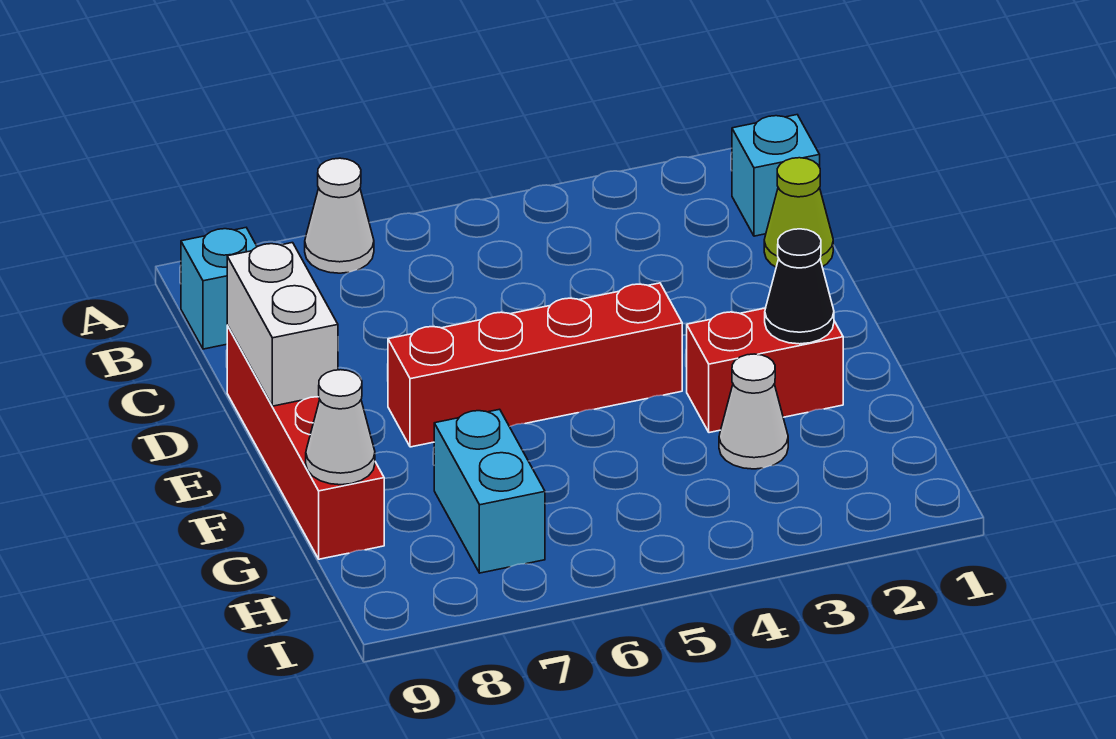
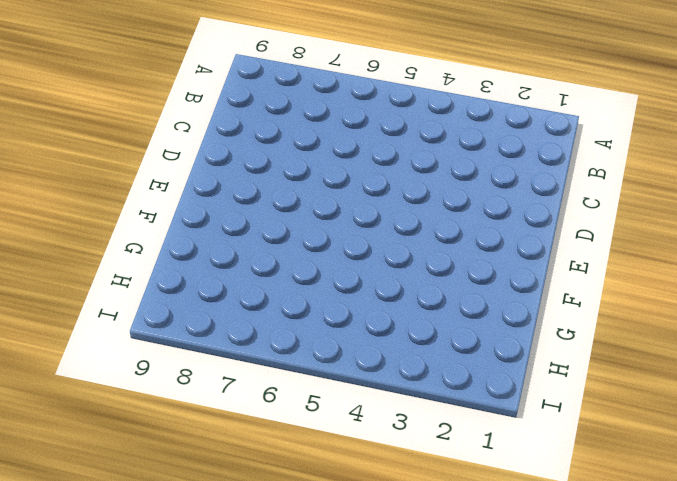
none -> white 1x1 cone [305,158,374,273]
none -> cyan 1x1 brick [732,115,820,236]
none -> cyan 1x1 brick [181,228,257,349]

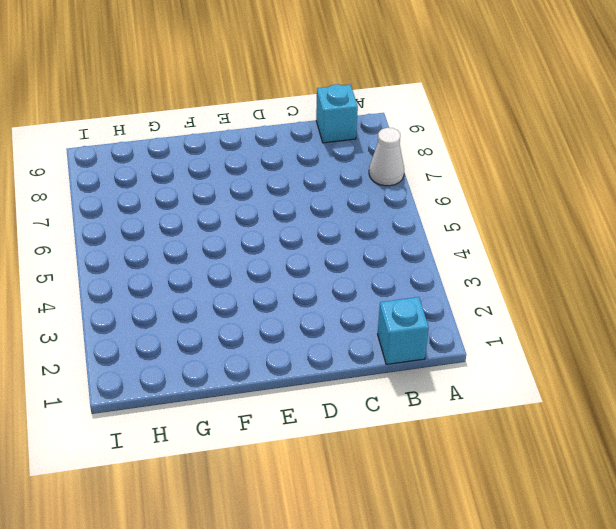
none -> lime 1x1 cone [764,158,833,267]
none -> red 1x4 brick [227,325,384,559]
none -> red 1x4 brick [388,283,682,447]

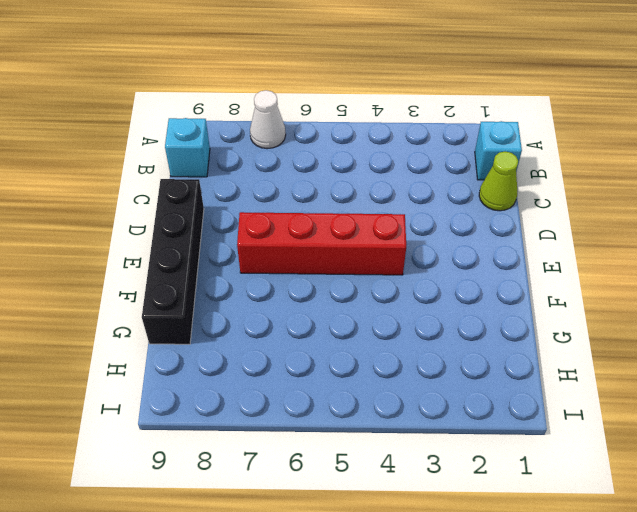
black 1x4 brick [142,179,204,344] -> red 1x4 brick [227,325,384,559]
none -> red 1x2 brick [687,308,843,433]
none -> white 1x1 cone [719,354,788,469]
none -> cyan 1x2 brick [434,409,545,573]

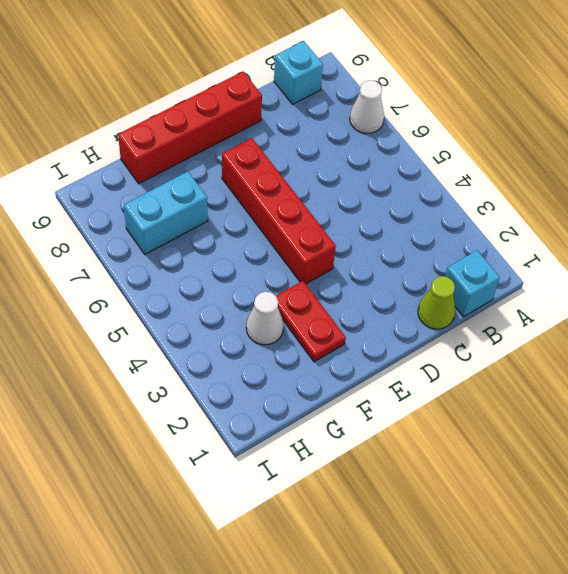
red 1x2 plate [276,281,346,362] -> red 1x2 brick [687,308,843,433]
none -> white 1x2 brick [227,243,338,406]
none -> black 1x1 cone [765,229,834,344]
none -> white 1x1 cone [306,370,375,485]

